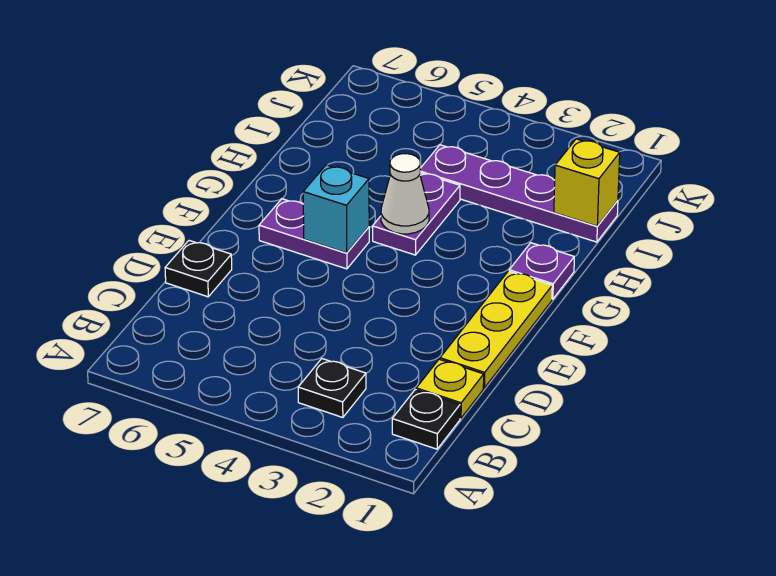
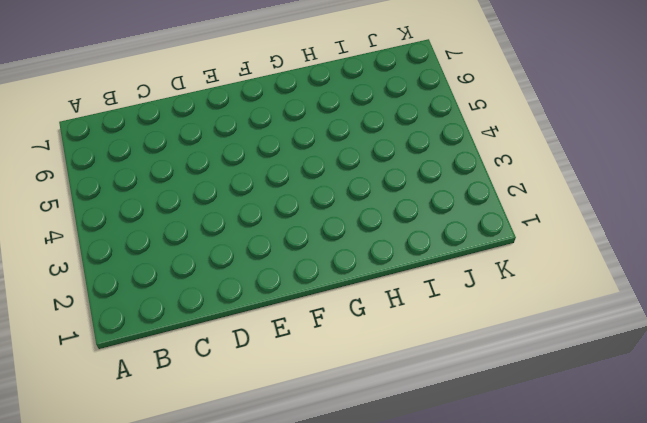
none -> black 1x1 plate [392,390,460,449]
none -> black 1x1 plate [298,359,366,418]
none -> yellow 1x1 plate [416,359,484,418]

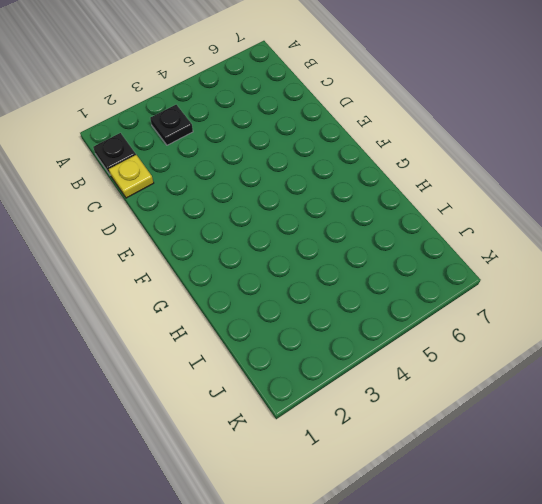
none -> yellow 1x3 plate [440,271,552,388]
none -> black 1x1 plate [165,241,232,297]
none -> purple 1x2 plate [259,199,369,269]

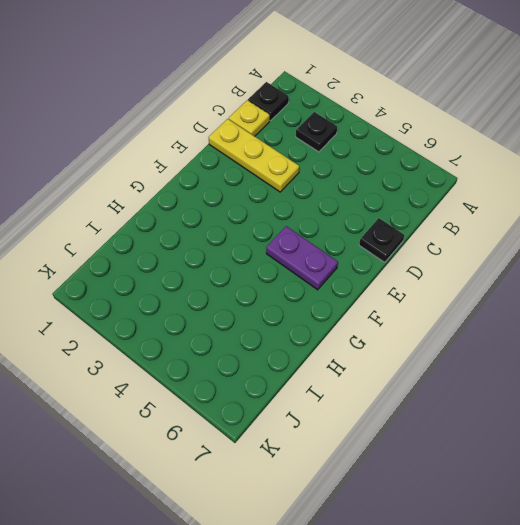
yellow 1x3 plate [208,119,299,192] -> yellow 1x3 plate turned to [440,271,552,388]
none -> purple 1x1 plate [509,243,574,299]
none -> purple 1x2 plate [372,173,460,255]
none -> purple 1x4 plate [420,145,618,242]

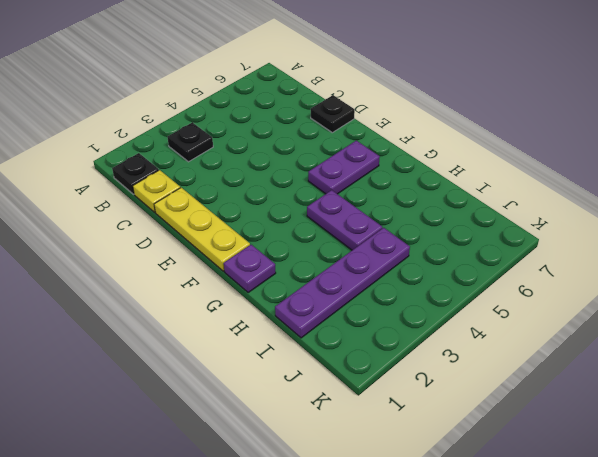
none -> cyan 1x1 brick [303,165,369,253]
none -> white 1x1 cone [381,154,429,234]
none -> yellow 1x1 brick [554,139,620,226]

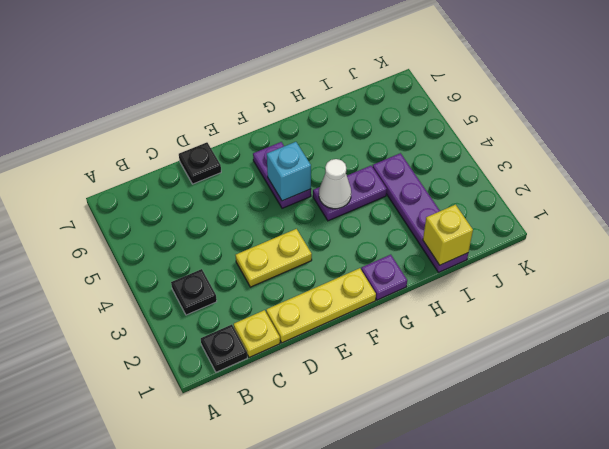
yellow 1x2 plate [235,229,312,287] -> none

